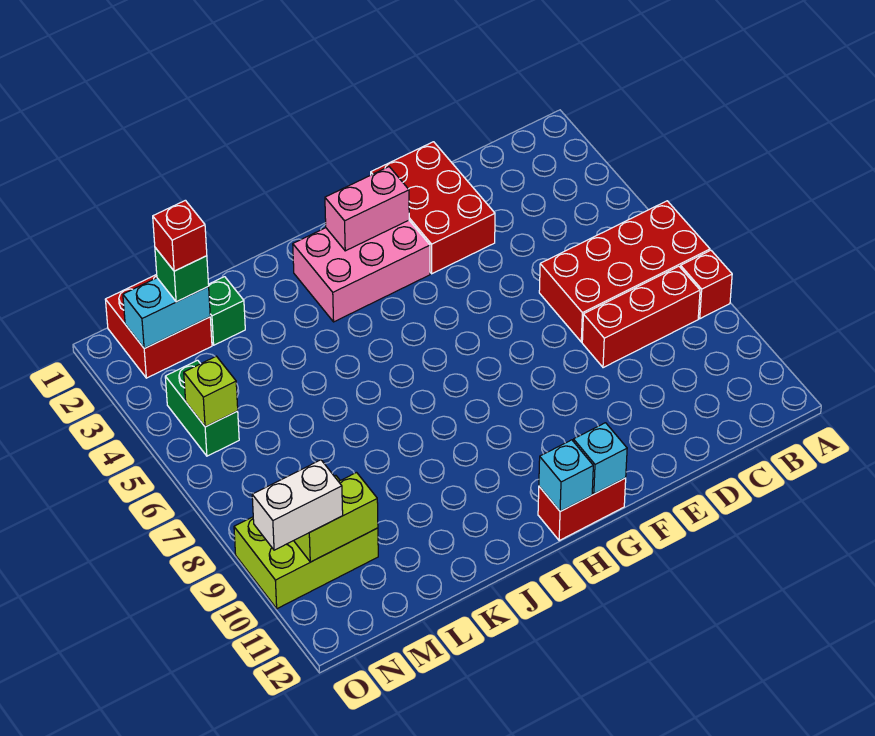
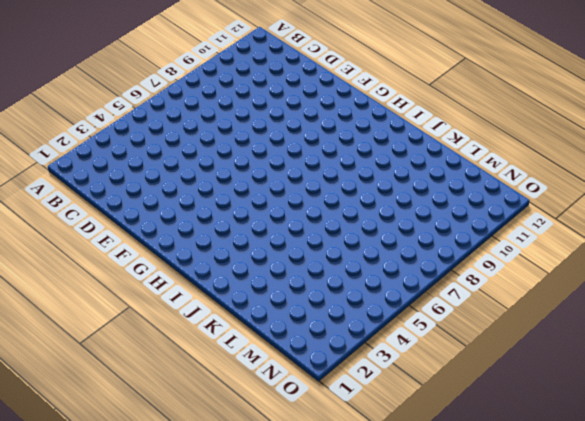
none -> red 2x4 brick [539,201,710,342]
none -> red 1x1 brick [680,250,732,319]
none -> red 1x3 brick [582,266,700,368]

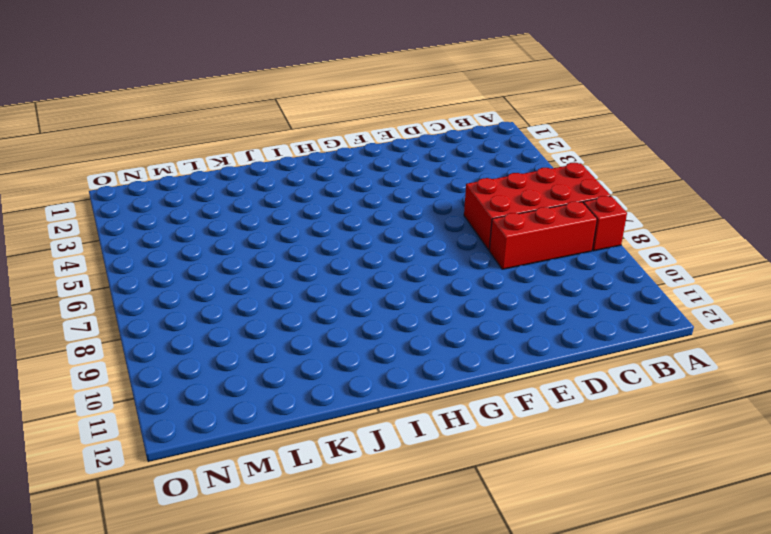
none -> red 2x3 brick [371,142,495,274]
none -> pink 2x3 brick [293,220,430,322]
none -> red 1x2 brick [538,478,626,540]

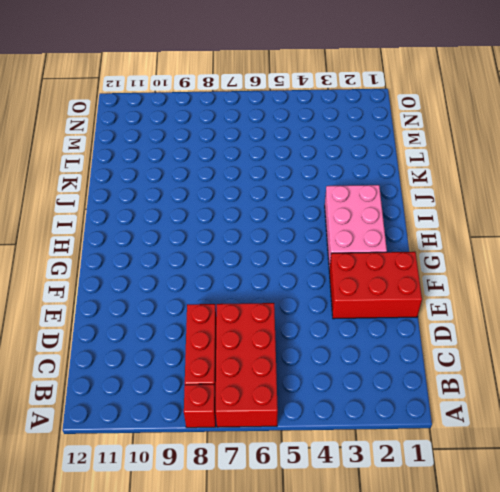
none -> red 1x2 brick [538,478,626,540]
none -> green 1x1 brick [208,277,245,345]
none -> red 2x2 brick [105,274,212,378]

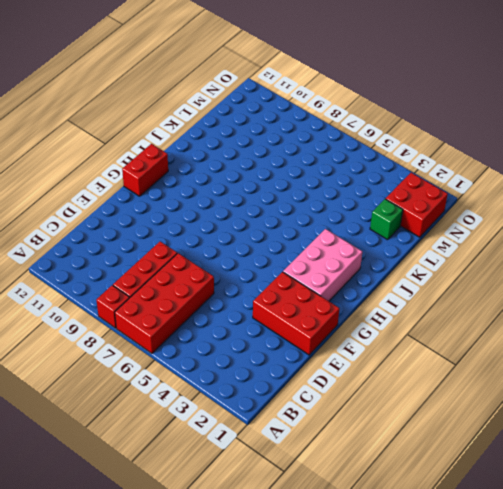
none -> lime 2x3 brick [234,475,378,609]
none -> green 1x2 brick [165,360,239,456]
none -> pink 1x2 brick [325,167,409,251]

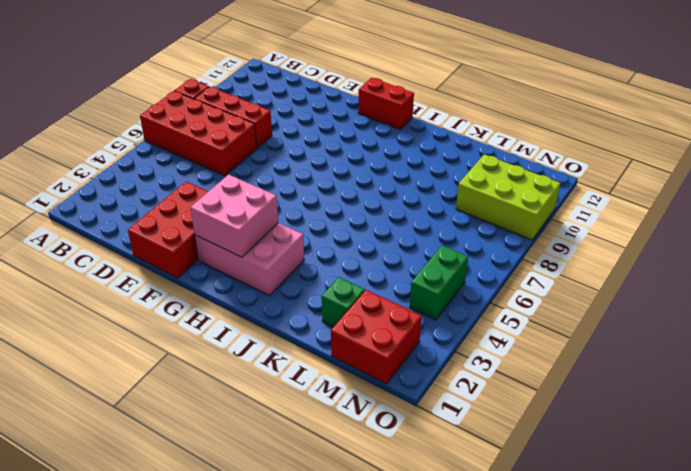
pink 2x2 brick [190,175,278,257] -> pink 1x2 brick [325,167,409,251]
none -> cyan 1x1 brick [573,423,627,494]
none -> cyan 1x1 brick [539,440,593,511]
none -> cyan 1x2 brick [123,278,210,348]

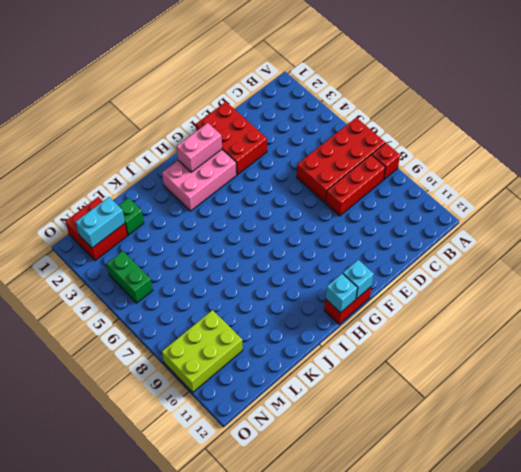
none -> lime 1x2 brick [294,473,378,562]
none -> lime 1x1 brick [184,356,238,427]
none -> green 1x1 brick [155,248,209,302]

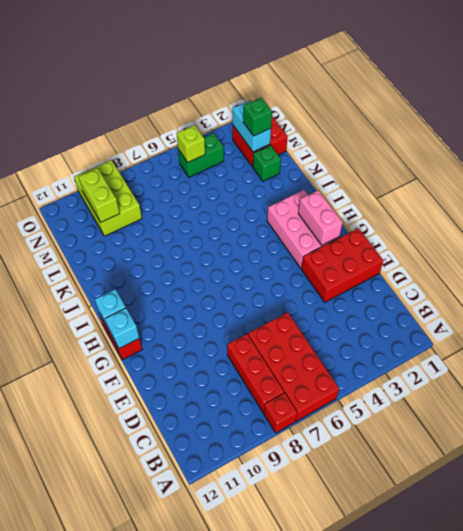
none -> white 1x2 brick [252,460,343,550]
none -> red 1x1 brick [153,200,207,271]

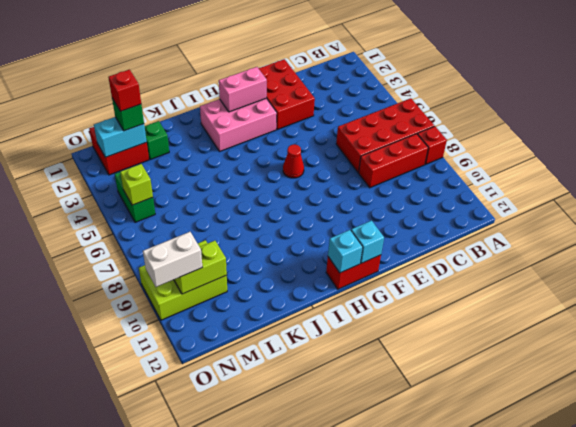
red 1x1 cone [283,144,304,178] -> none

